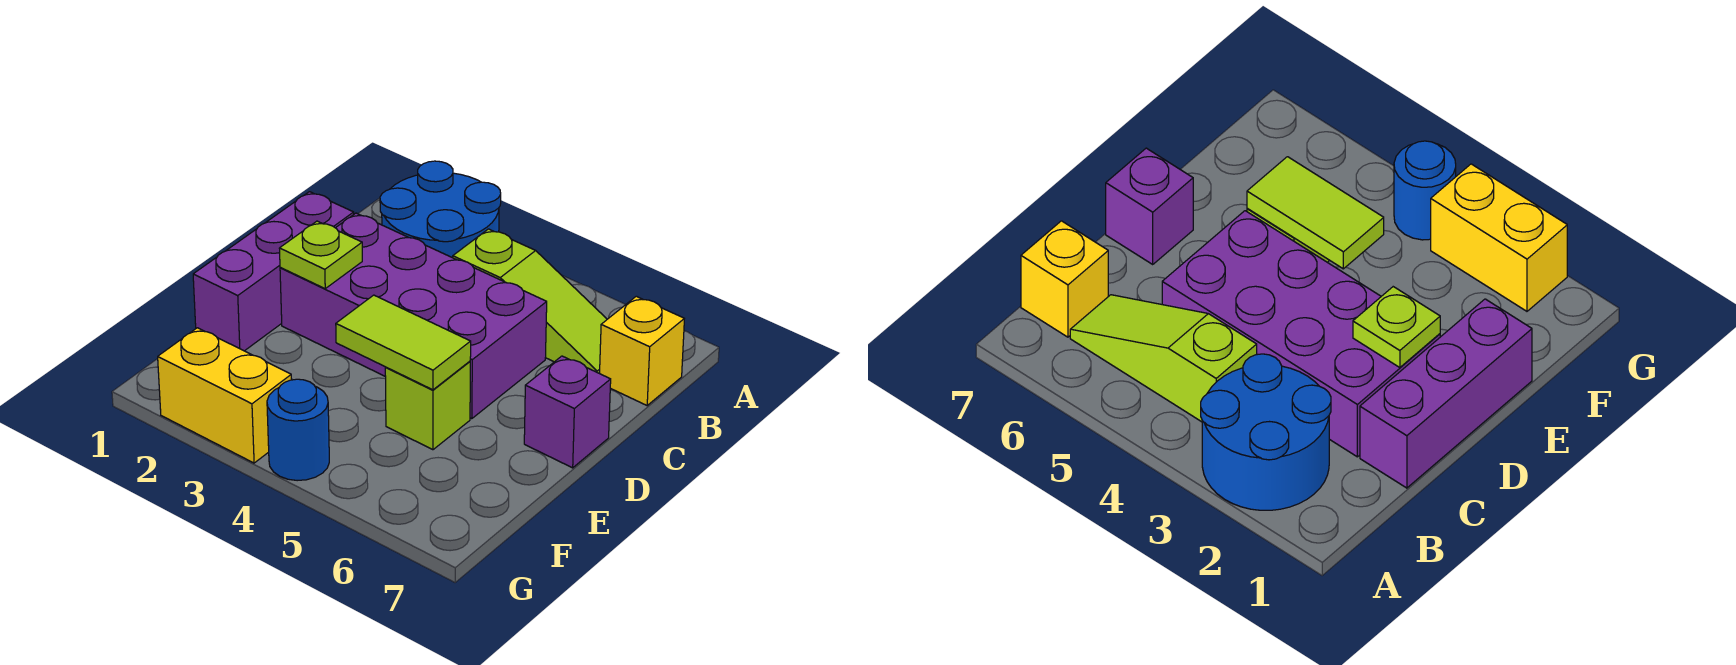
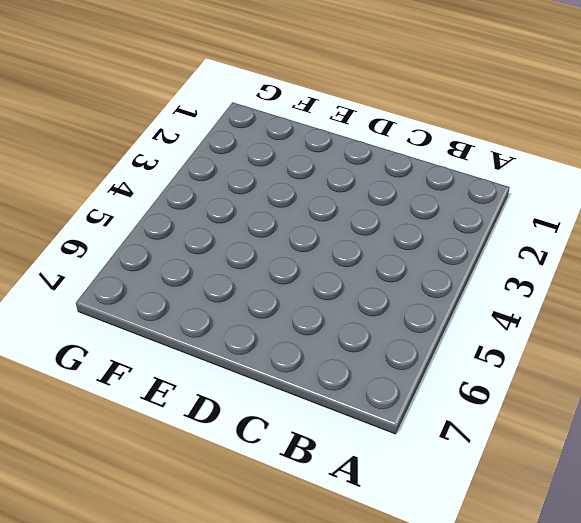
none -> blue 2x2 round brick [380,161,501,258]
none -> lime 1x3 slope [453,229,607,373]

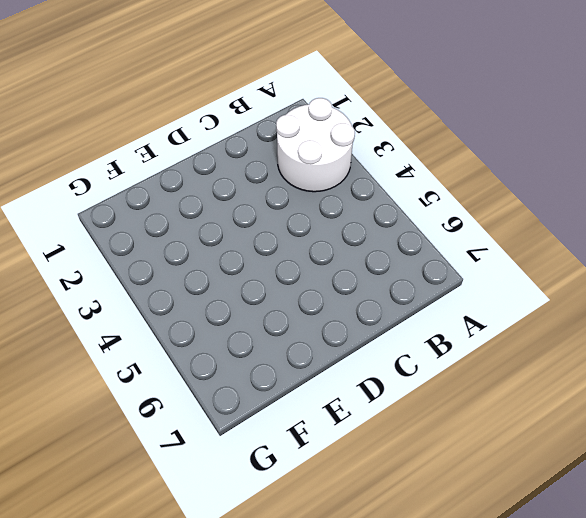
white 2x2 round brick [276,98,355,192] -> blue 2x2 round brick [380,161,501,258]
none -> lime 1x3 slope [453,229,607,373]
none -> yellow 1x1 brick [600,296,684,405]

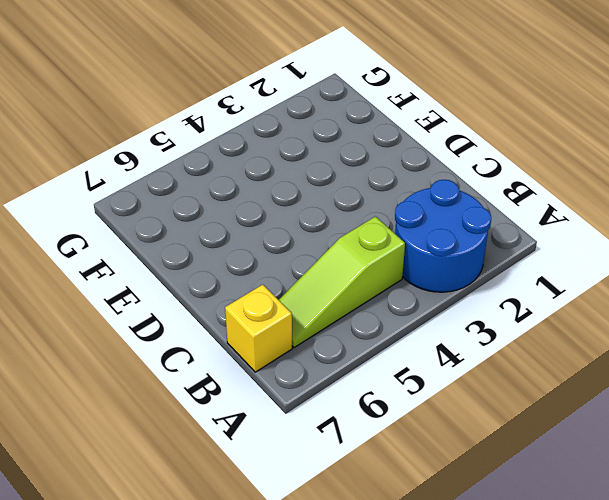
none -> purple 1x3 brick [193,192,354,351]
none -> purple 2x4 brick [280,213,547,419]

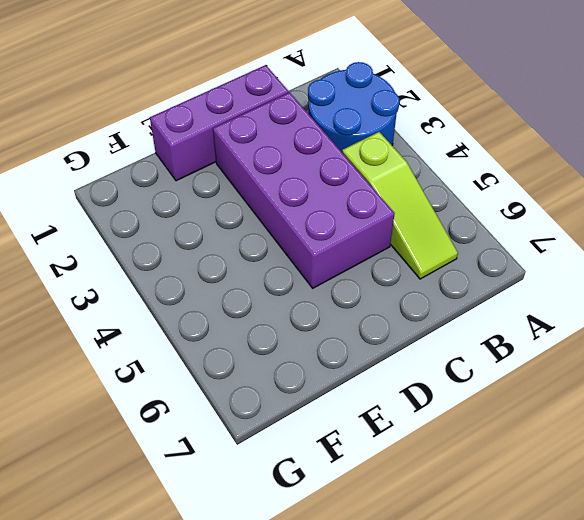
none -> yellow 1x1 brick [600,296,684,405]
none -> purple 1x1 brick [524,356,611,468]

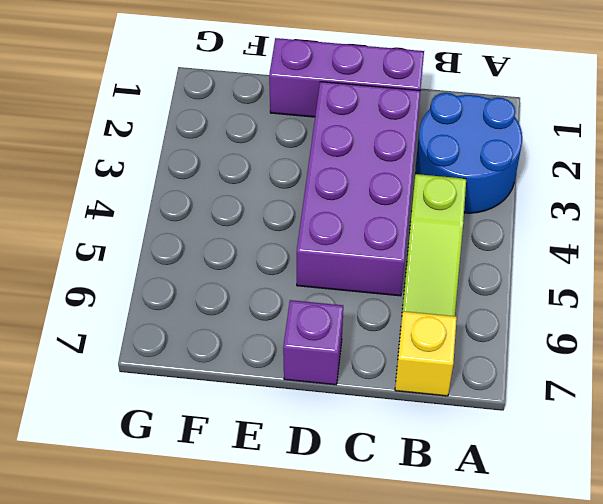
none -> lime 1x1 brick [385,361,470,450]
none -> yellow 1x2 brick [158,328,292,463]

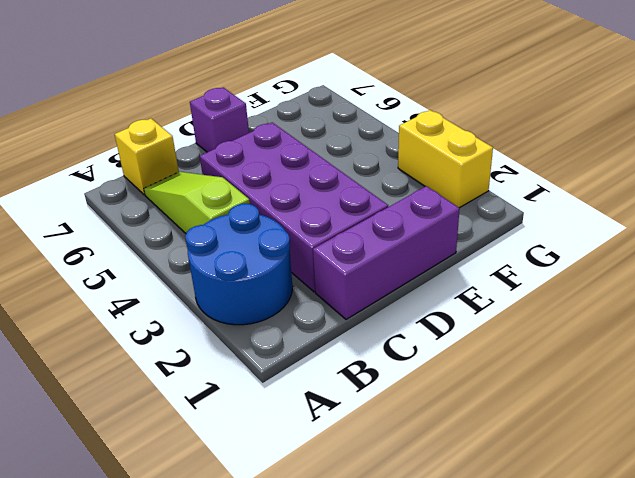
none -> lime 1x1 brick [385,361,470,450]
none -> blue 1x1 round brick [267,379,329,481]

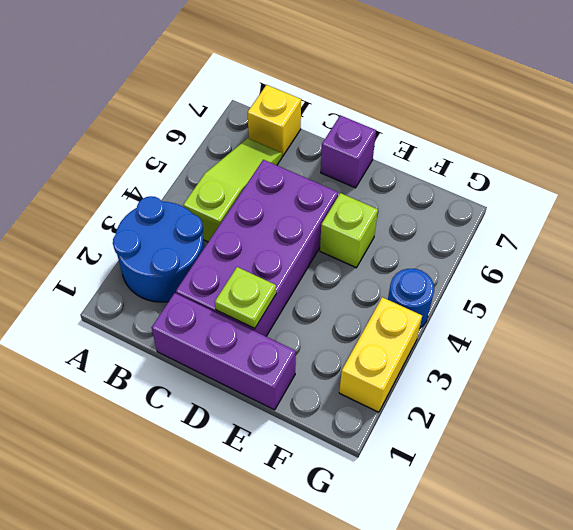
none -> lime 1x2 tile [336,295,471,390]

